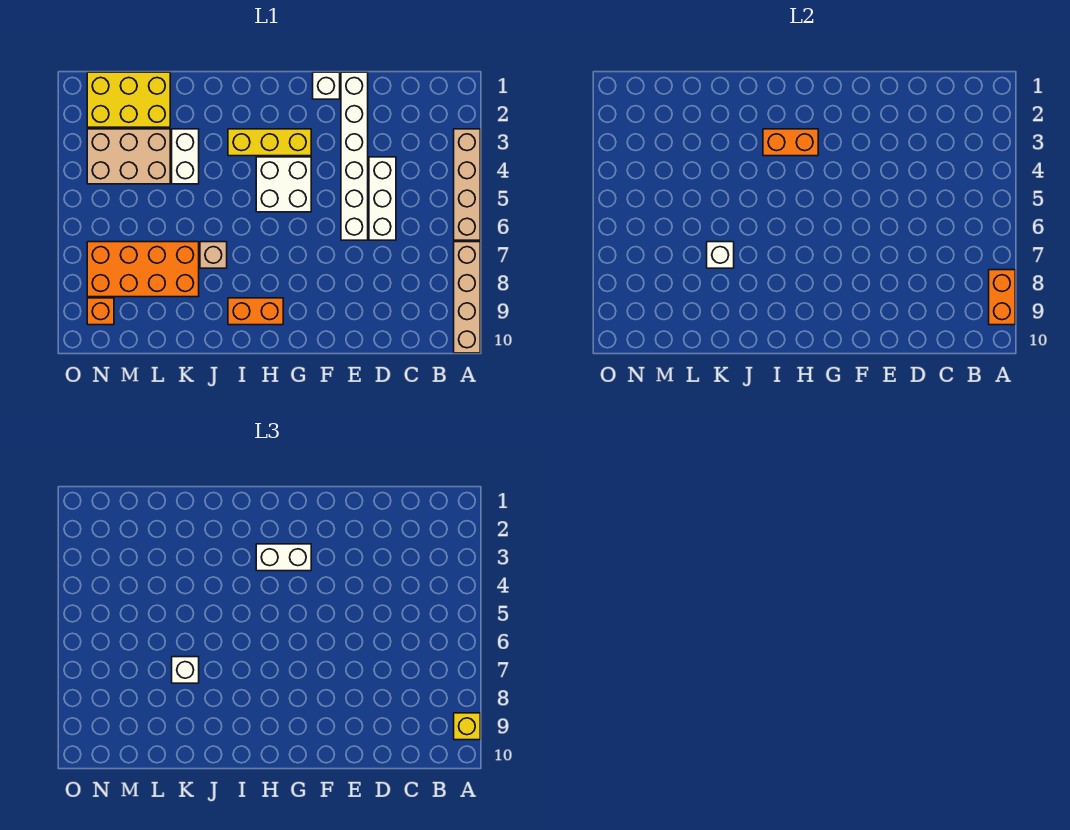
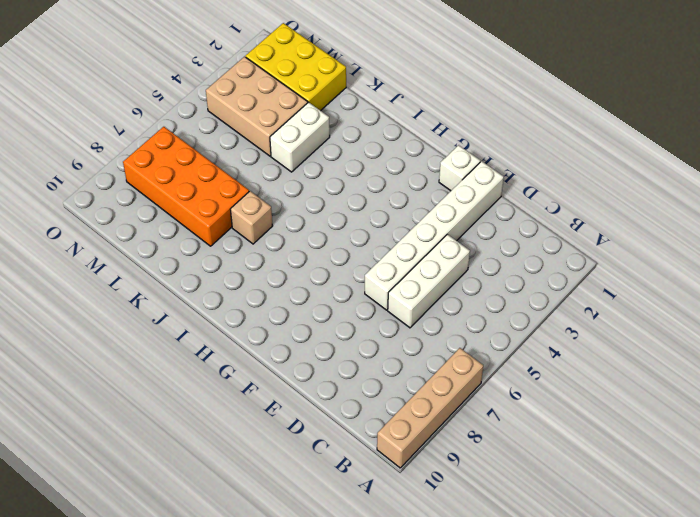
none -> tan 1x4 brick [454,129,480,240]
none -> yellow 1x3 brick [228,129,311,156]
none -> white 2x2 brick [256,157,311,212]

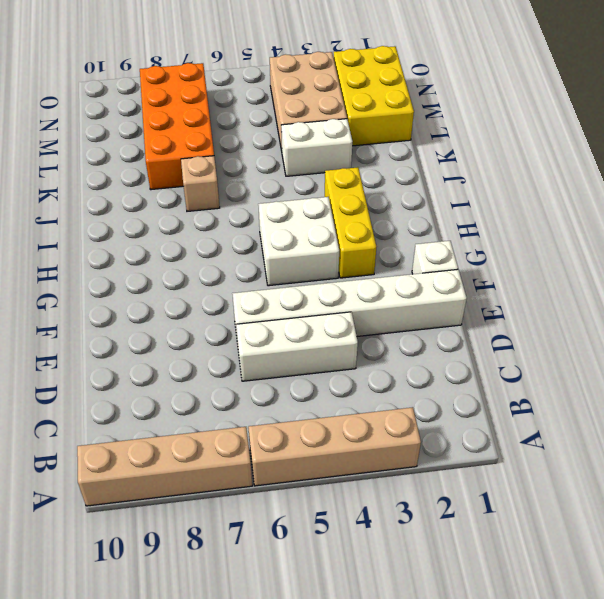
none -> orange 1x2 brick [228,298,283,325]
none -> orange 1x1 brick [87,298,114,325]
none -> orange 1x2 brick [989,270,1015,325]

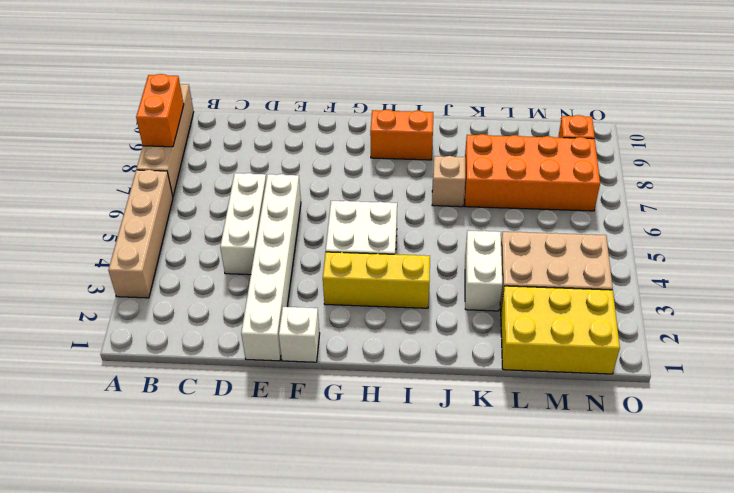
none -> orange 1x2 brick [763,129,818,156]
none -> white 1x1 brick [707,242,734,268]
none -> yellow 1x1 brick [454,713,480,740]

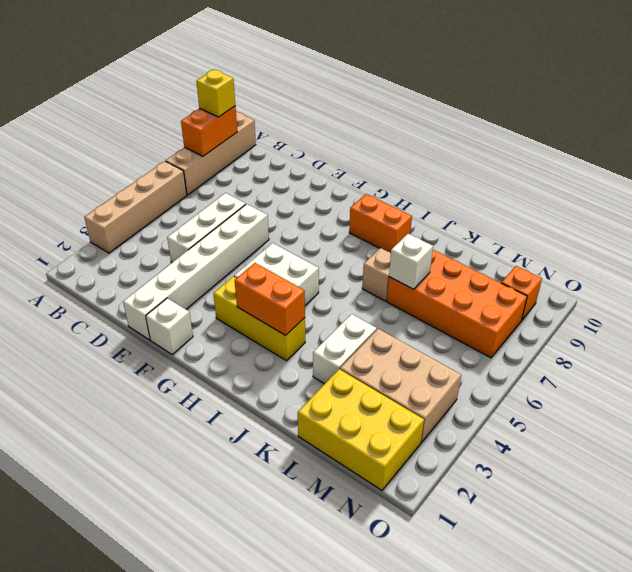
none -> white 1x2 brick [256,544,311,571]
none -> white 1x1 brick [172,657,199,683]

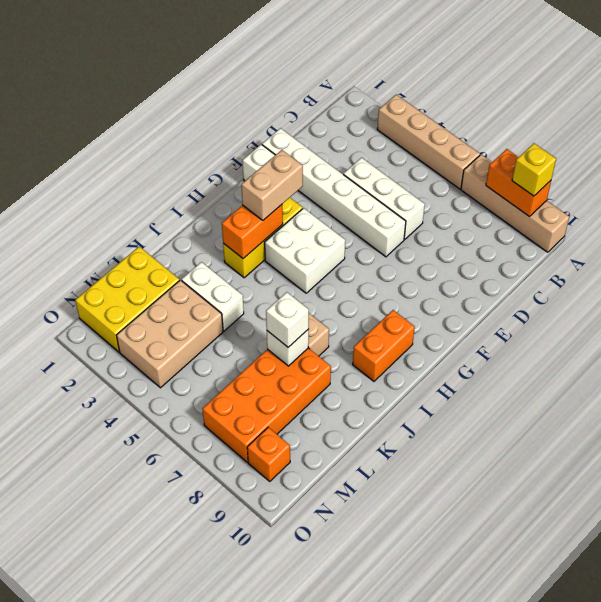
tan 1x2 brick [241,150,303,220] -> white 1x2 brick [256,544,311,571]

